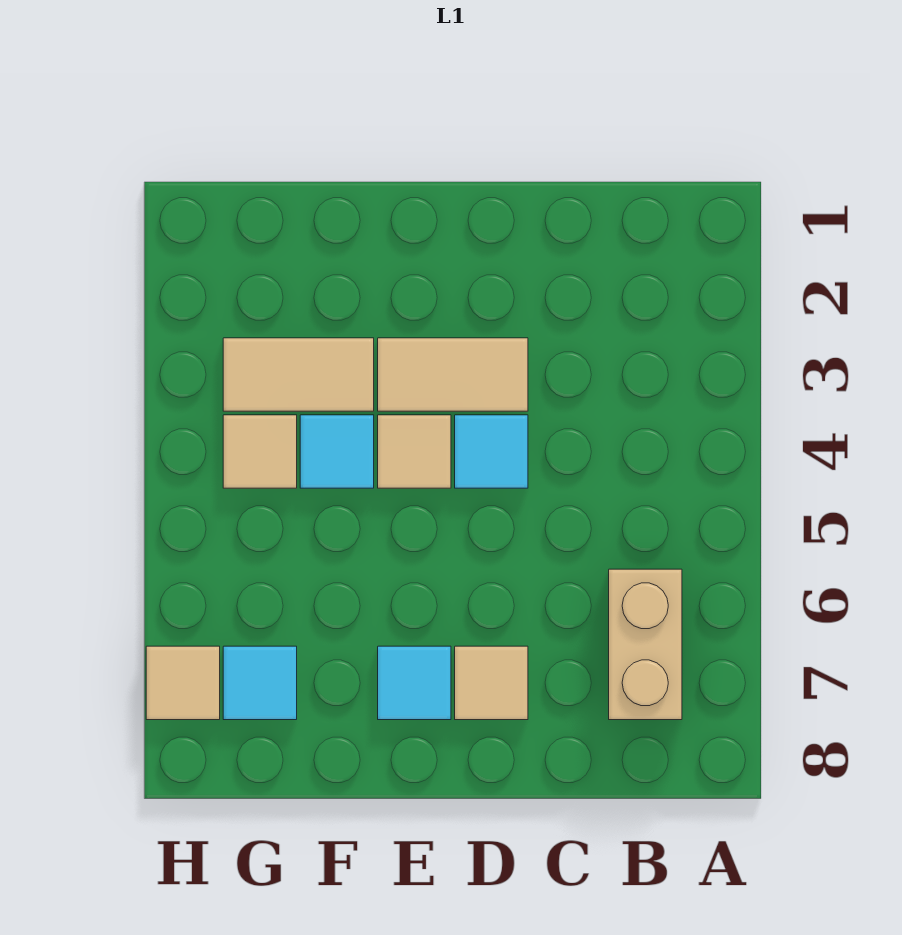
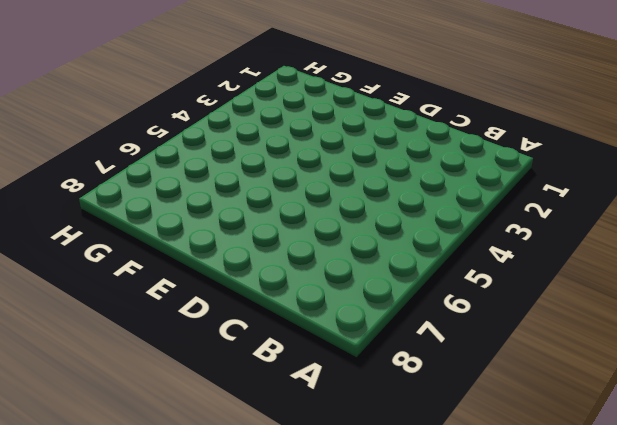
none -> tan 1x2 brick [609,569,682,720]
none -> tan 1x2 tile [378,338,528,411]

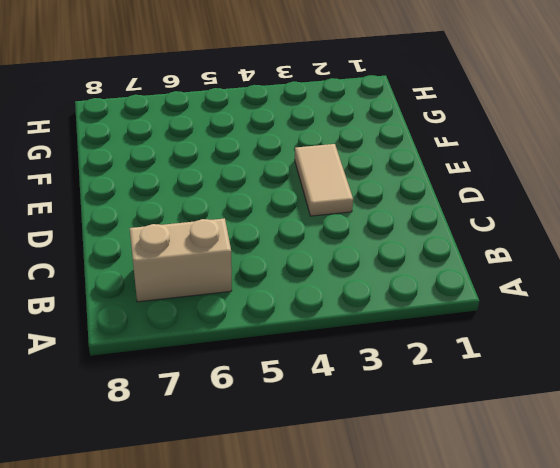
none -> cyan 1x1 tile [455,415,528,488]
none -> tan 1x1 tile [455,646,528,720]

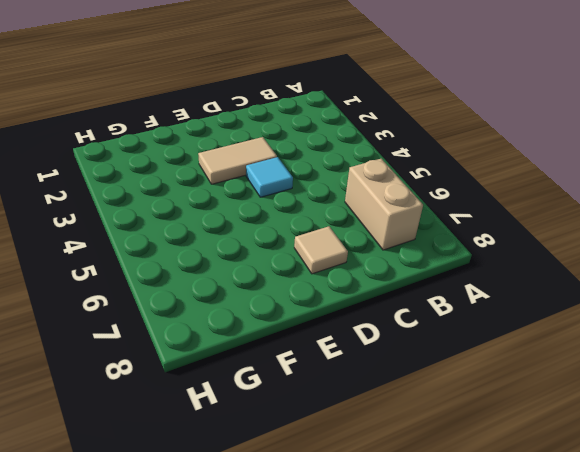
none -> tan 1x1 tile [378,415,451,488]
none -> cyan 1x1 tile [378,646,451,720]

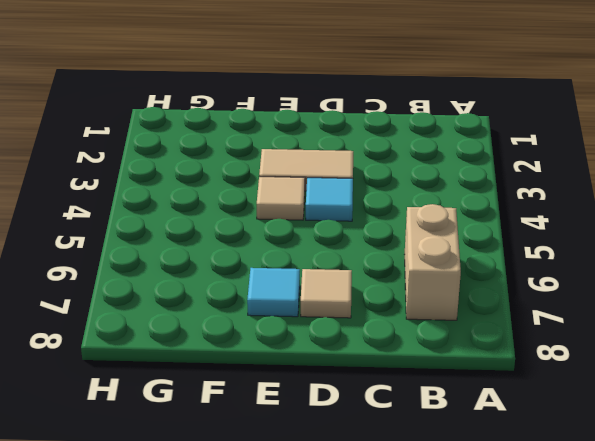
none -> tan 1x2 tile [223,338,374,411]
none -> cyan 1x1 tile [300,415,374,488]

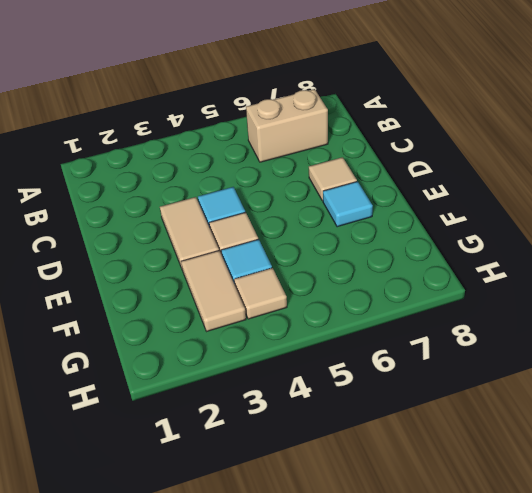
none -> cyan 1x1 tile [223,646,297,720]
none -> tan 1x1 tile [146,646,220,720]

